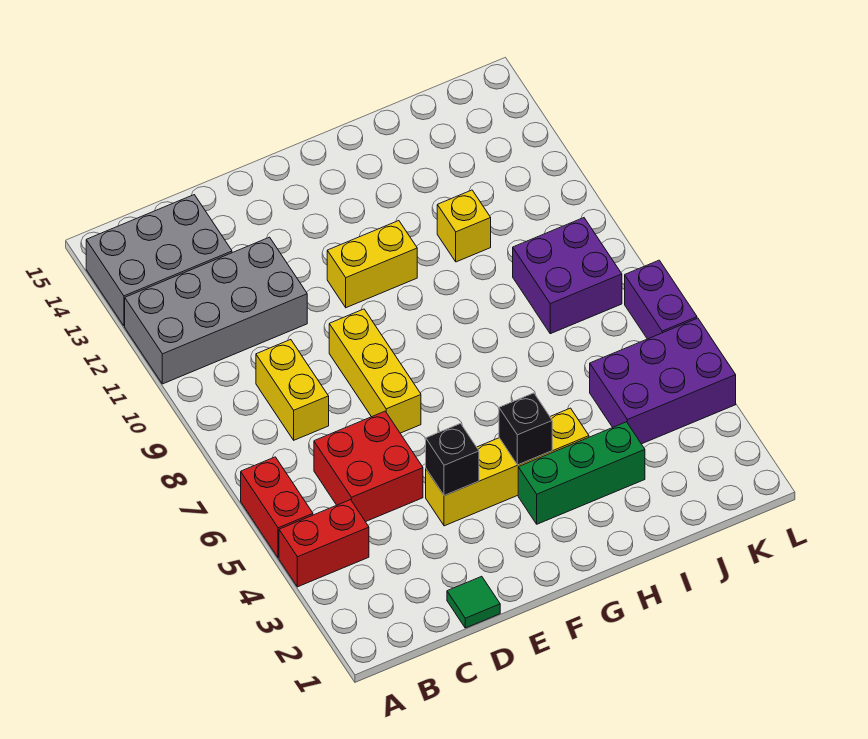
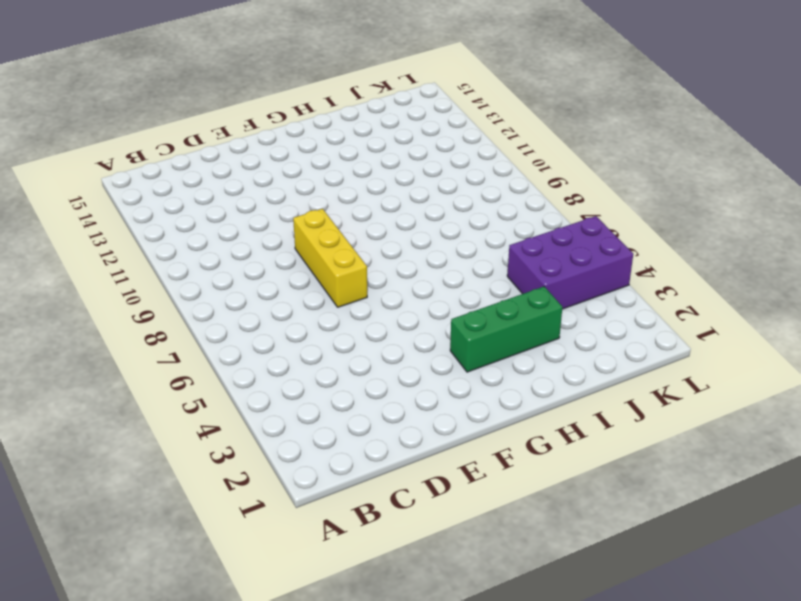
none -> red 1x2 brick [279,500,369,587]
none -> red 1x2 brick [241,457,313,558]
none -> grey 2x4 brick [125,237,307,384]

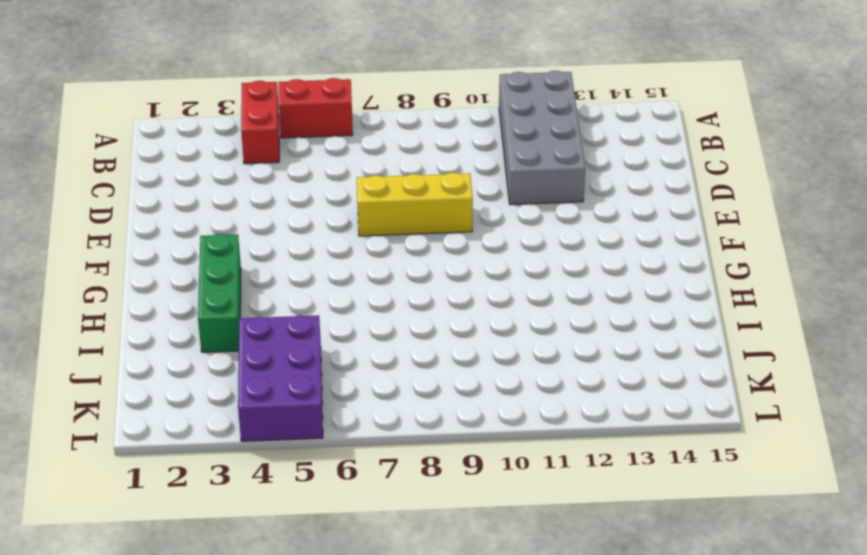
none -> grey 2x3 brick [86,195,232,326]
none -> red 2x2 brick [314,411,423,522]
none -> yellow 1x2 brick [256,340,329,440]

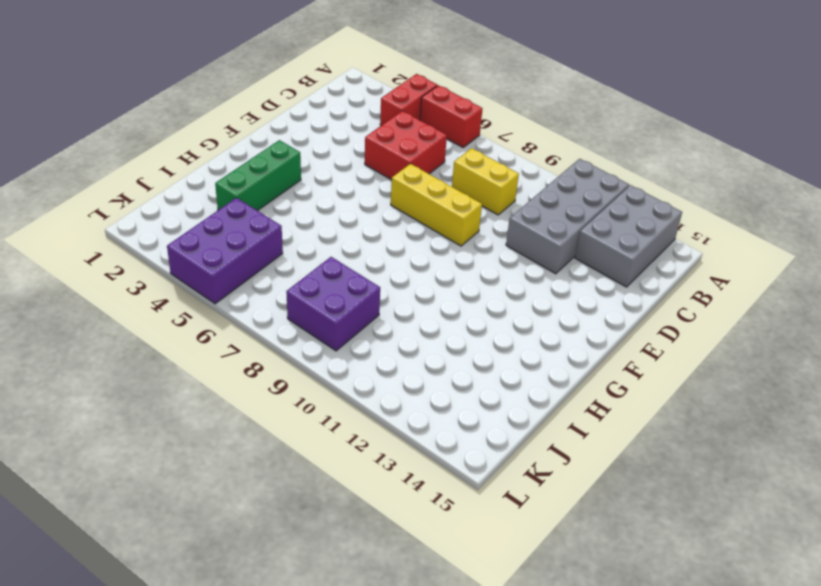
none -> green 1x1 tile [447,576,500,628]
none -> yellow 1x4 brick [426,408,589,526]
none -> yellow 1x2 brick [327,221,417,308]

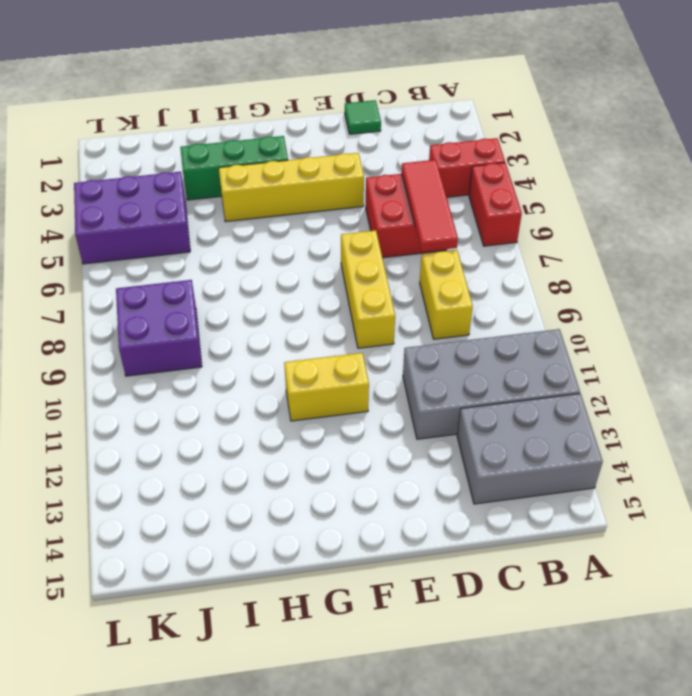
red 1x3 tile [402,160,458,252] -> none
none -> yellow 1x1 brick [437,190,491,262]
none -> purple 1x2 brick [625,260,697,339]
none -> black 1x1 brick [426,424,479,496]

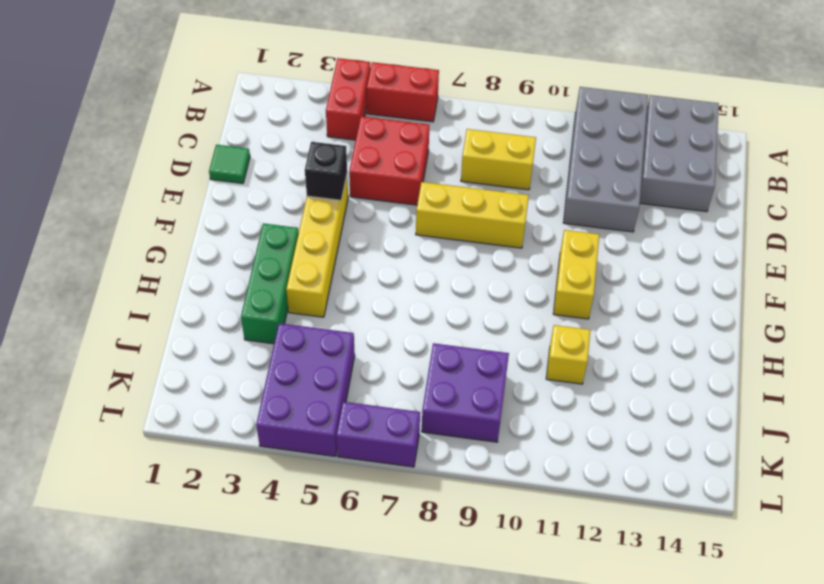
none -> black 1x1 brick [499,393,552,465]

